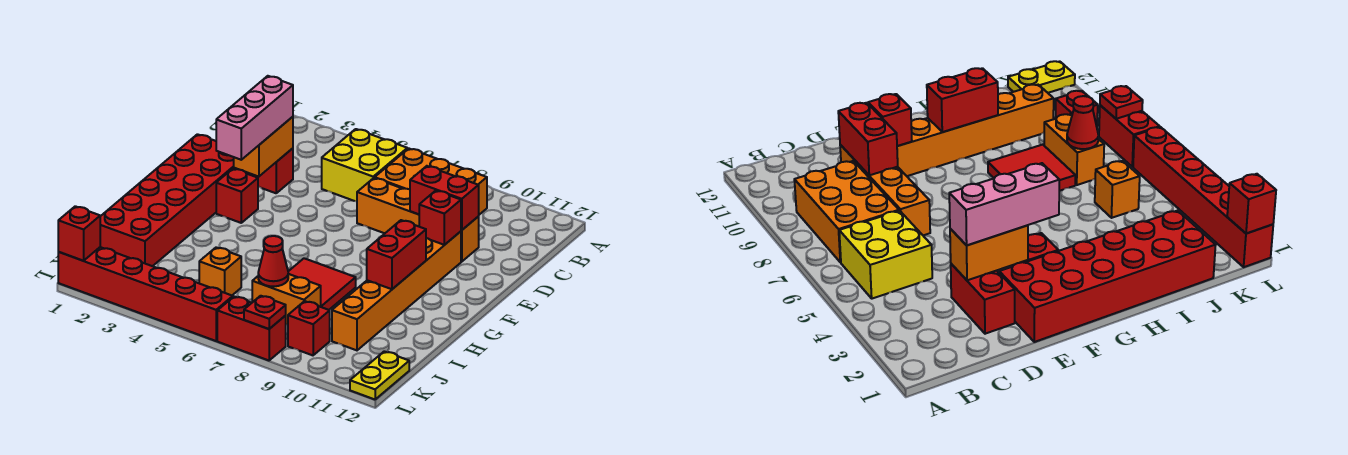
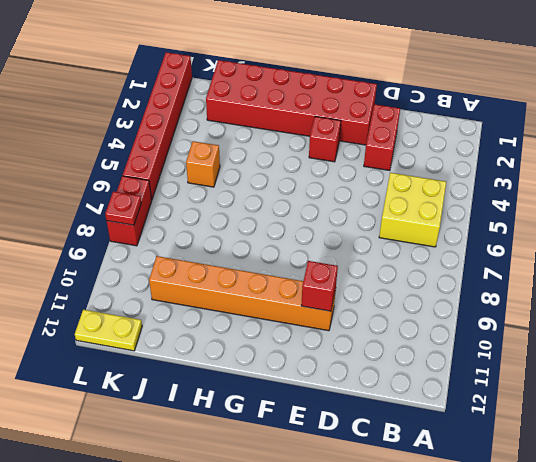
none -> orange 2x3 brick [375,148,487,215]
none -> orange 1x4 brick [357,178,479,262]
none -> red 2x2 tile [288,258,356,310]

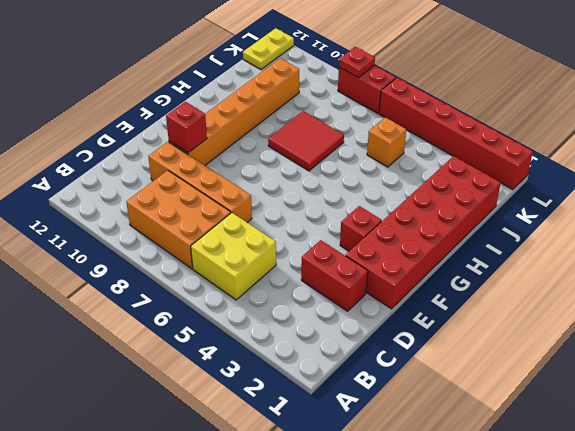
none -> orange 1x2 brick [252,274,321,325]
none -> red 1x1 brick [288,301,330,355]
none -> orange 1x2 brick [234,117,293,177]

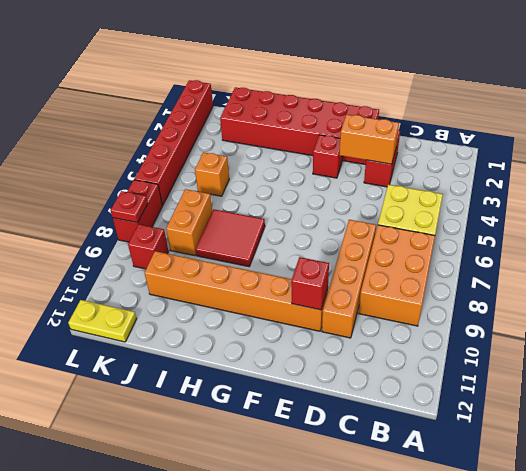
none -> red 1x2 brick [410,166,479,230]
none -> red 1x2 brick [367,220,426,289]
none -> red 1x1 cone [258,236,288,286]

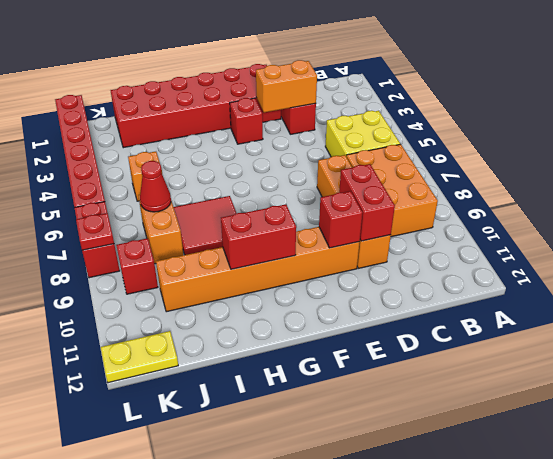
none -> red 1x1 brick [58,206,100,261]
none -> pink 1x3 brick [216,76,293,160]

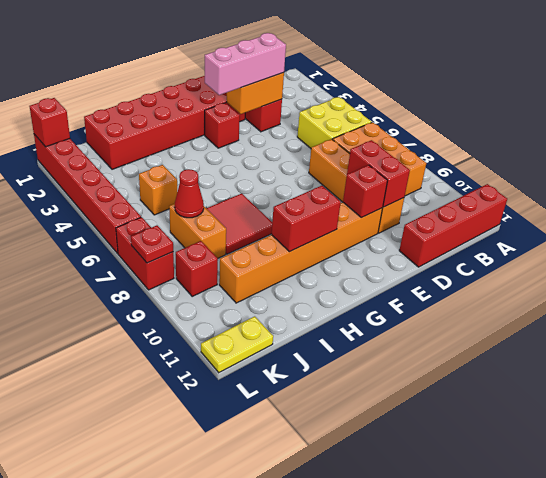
red 1x4 brick [399,184,507,267] -> none

